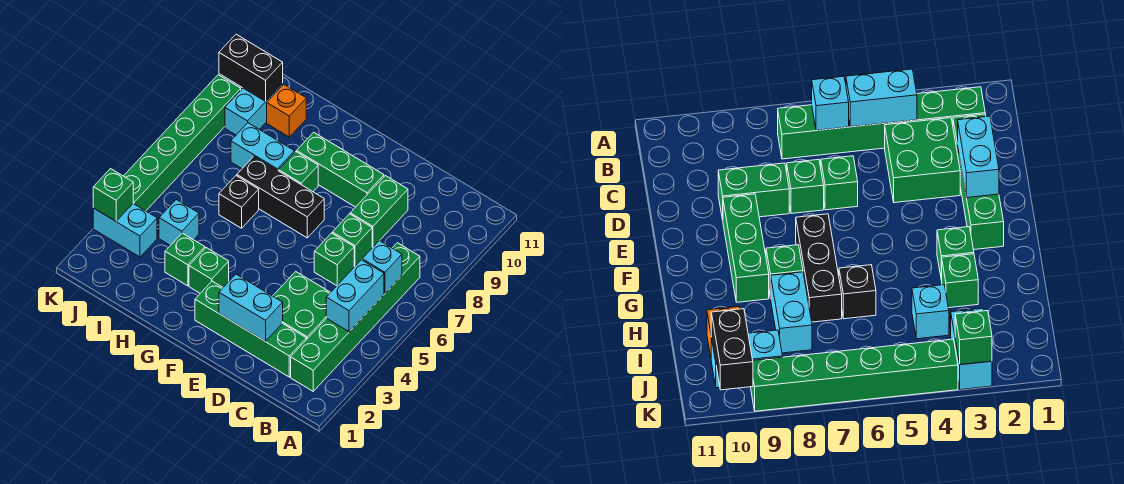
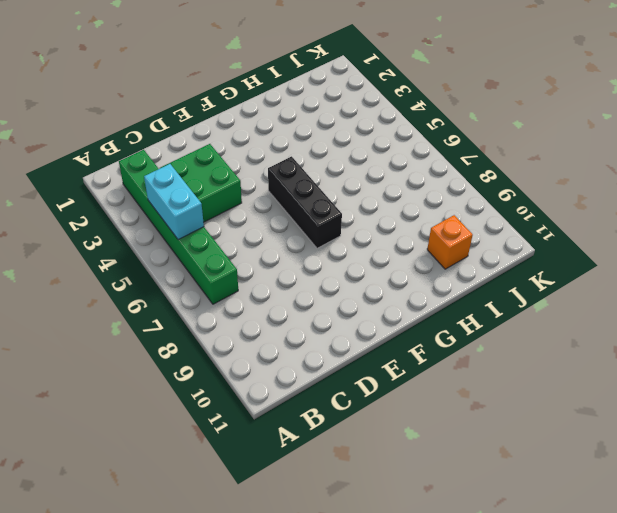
black 1x3 brick [268,156,342,248] -> black 1x3 brick turned to [237,157,324,238]
none -> green 1x4 brick [195,281,306,377]
none -> green 1x1 brick [314,233,354,286]
none -> green 1x1 brick [332,214,372,267]

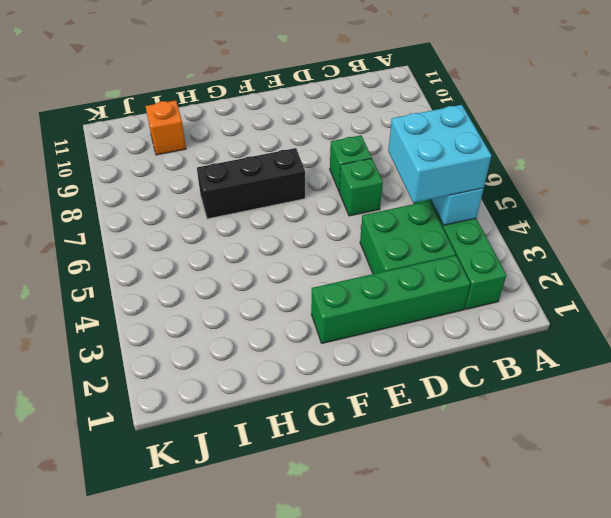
cyan 2x2 brick [388,105,491,203] -> none
none -> green 1x2 brick [350,176,408,247]
none -> green 1x3 brick [297,132,384,207]
none -> green 1x1 brick [189,248,229,293]

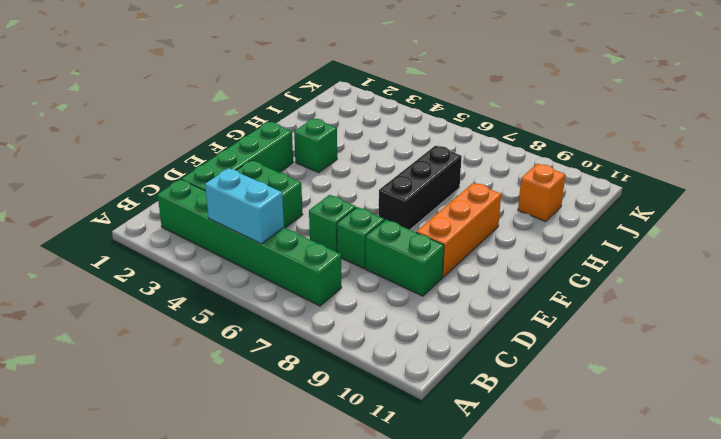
orange 1x3 brick [416,183,501,277] -> green 1x3 brick [297,132,384,207]
none -> green 1x1 brick [279,152,318,192]
none -> green 1x1 brick [165,233,205,286]
none -> black 1x1 brick [219,176,259,228]

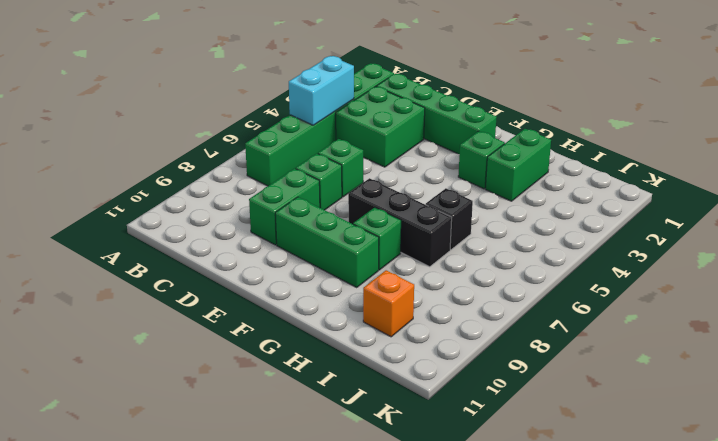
green 1x2 brick [485,129,551,201] -> green 1x1 brick [165,233,205,286]
none -> cyan 1x2 brick [231,123,295,171]
none -> cyan 1x1 brick [159,200,199,245]
none -> cyan 1x2 brick [93,204,157,257]

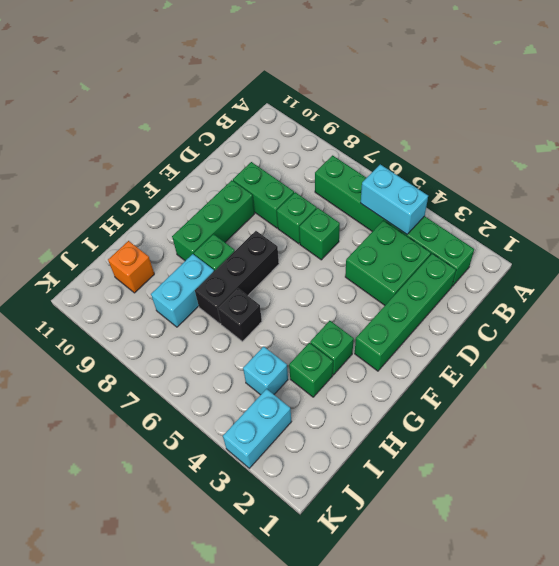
none -> cyan 1x2 brick [225,84,283,135]
none -> green 1x6 brick [124,75,241,211]
none -> cyan 1x1 brick [362,241,402,293]

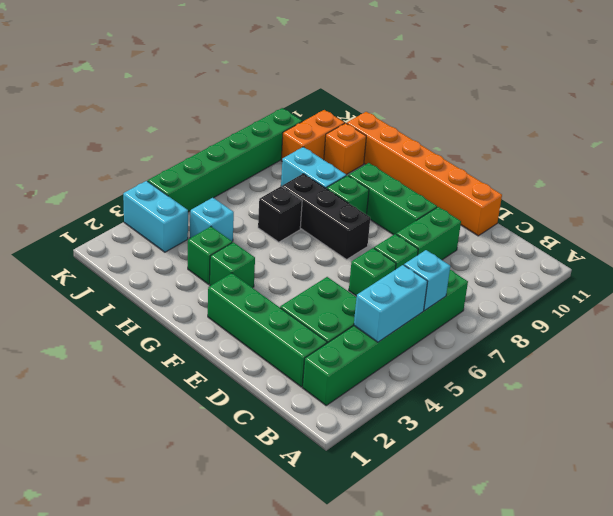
orange 1x6 brick [347,112,502,236] -> none
orange 1x2 brick [281,110,345,161] -> cyan 1x2 brick [225,84,283,135]
none -> cyan 1x2 brick [219,274,283,342]
none -> black 1x2 brick [219,34,283,102]
none -> green 1x1 brick [93,169,133,221]

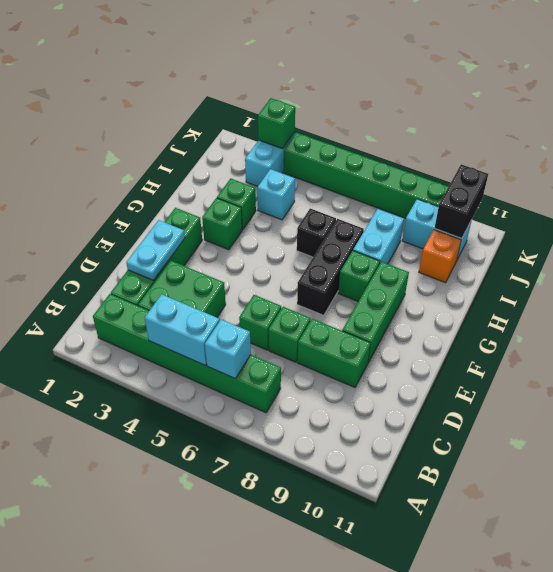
cyan 1x2 plate [126,220,185,280] -> cyan 1x2 brick [219,274,283,342]

